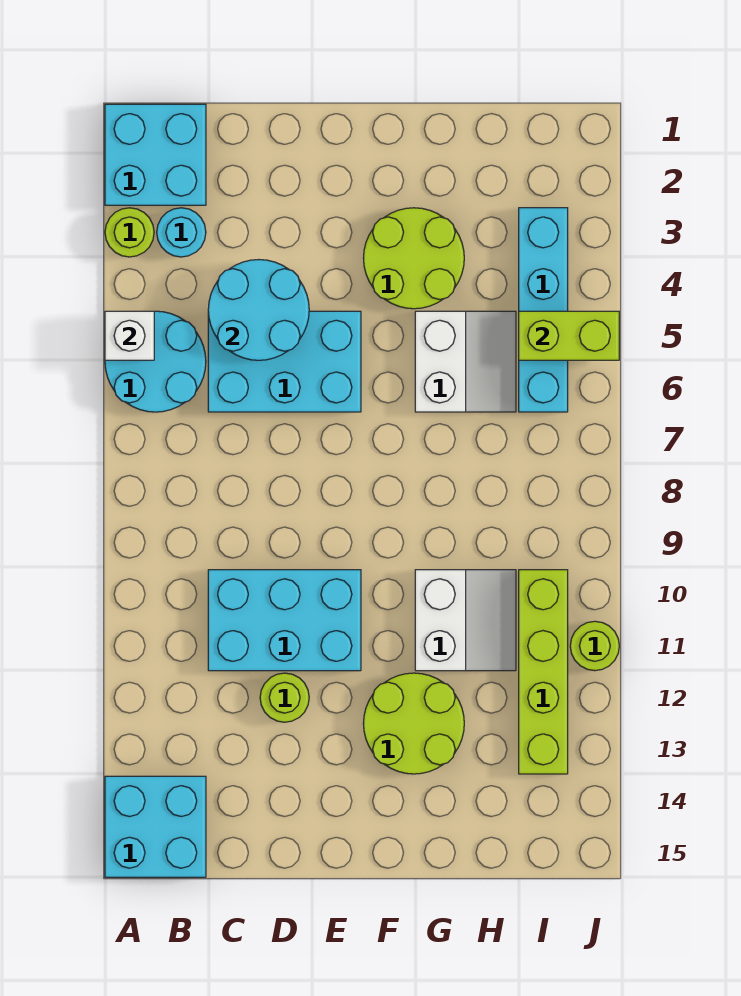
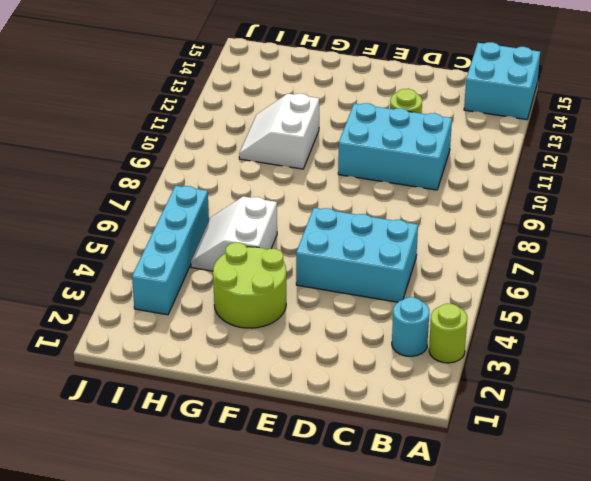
none -> cyan 2x2 brick [105,104,206,205]
none -> cyan 2x2 round brick [105,311,206,412]
none -> lime 2x2 round brick [363,673,464,774]

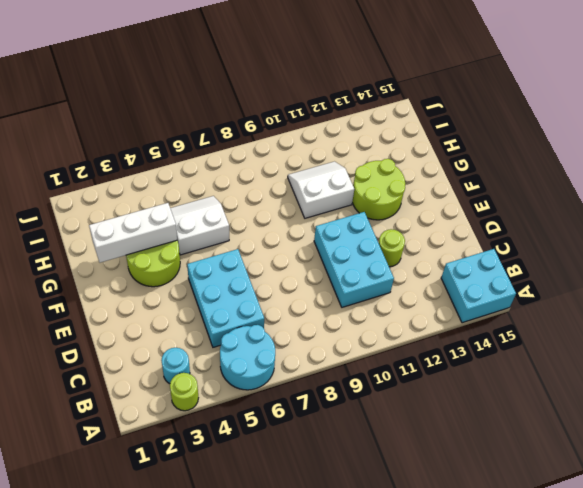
white 1x3 brick [89,203,177,263] -> none
none -> cyan 2x2 brick [105,104,206,205]
none -> cyan 1x4 brick [519,208,568,412]
none -> lime 1x4 brick [519,570,568,774]

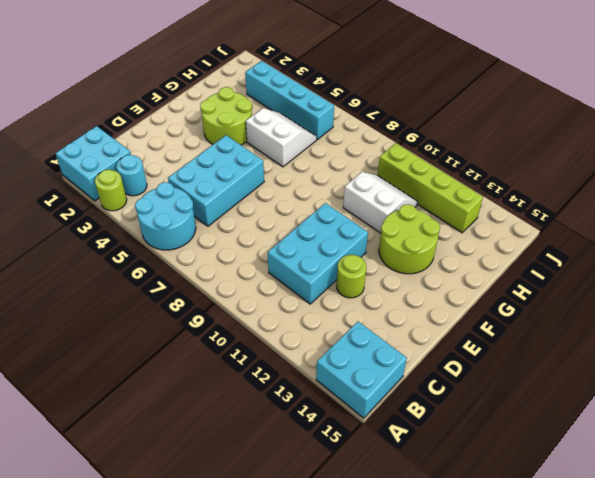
none -> lime 1x1 round brick [570,621,619,671]
none -> white 1x1 brick [105,311,154,360]
none -> cyan 2x2 round brick [208,260,309,360]

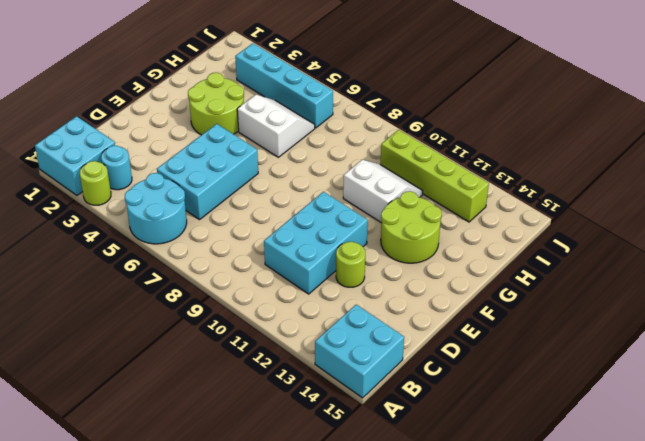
none -> lime 1x1 round brick [570,621,619,671]
none -> white 1x1 brick [105,311,154,360]
none -> cyan 2x2 round brick [208,260,309,360]

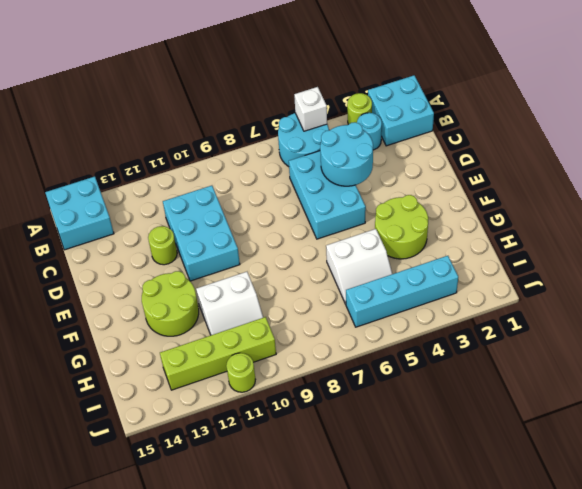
none -> lime 1x2 brick [519,311,619,360]

